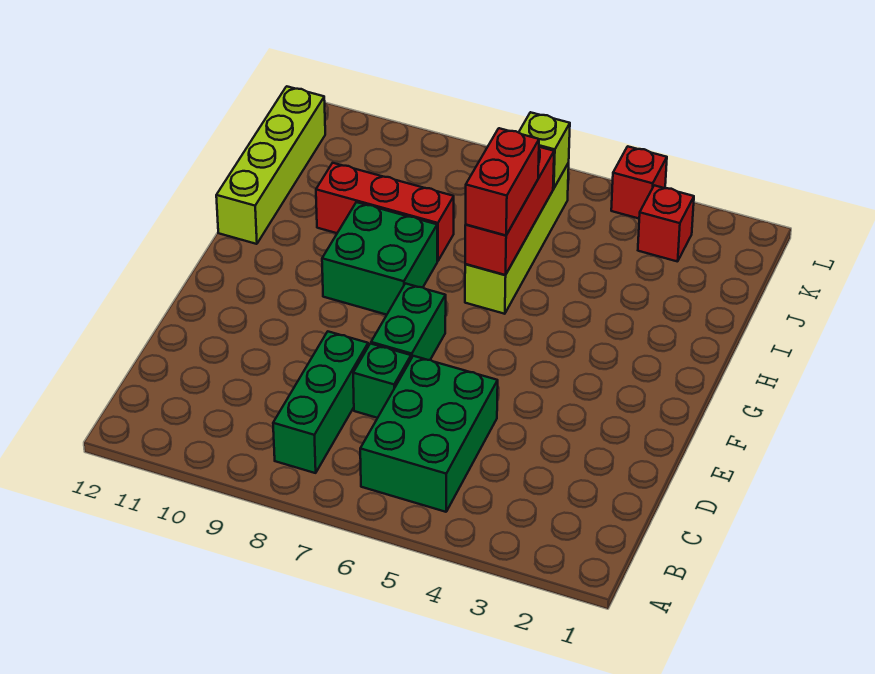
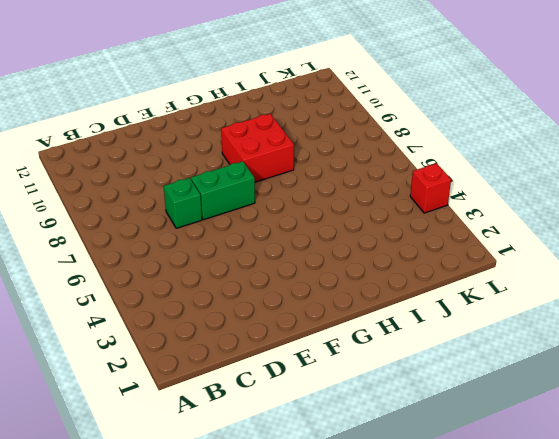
red 2x2 brick [221,114,294,182] -> green 2x2 brick [322,202,437,315]
none -> green 2x3 brick [360,356,498,512]
none -> green 1x3 brick [273,332,368,473]
none -> lime 1x4 brick [465,163,569,314]

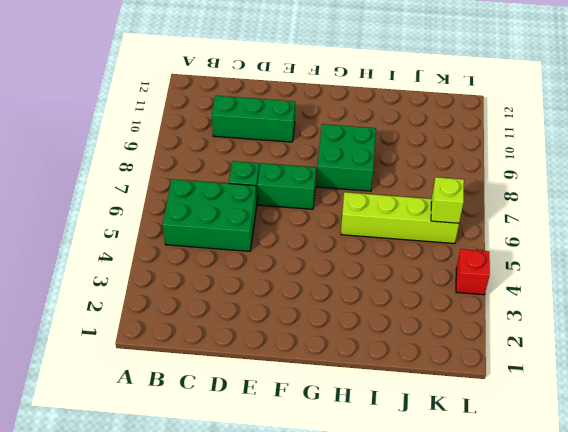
green 1x3 brick [212,96,295,142] -> green 1x3 brick moved to [273,332,368,473]
none -> lime 1x4 brick [216,86,325,244]
none -> red 1x3 brick [316,163,454,261]
none -> red 1x1 brick [638,185,694,262]

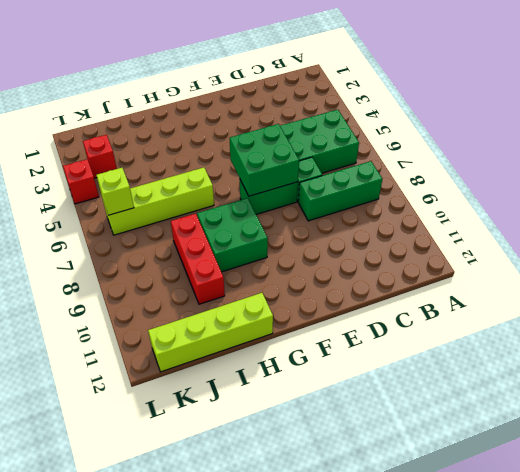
green 2x2 brick [230,124,299,196] -> none
none -> red 1x3 brick [465,147,554,275]
none -> red 1x2 brick [466,128,539,235]

